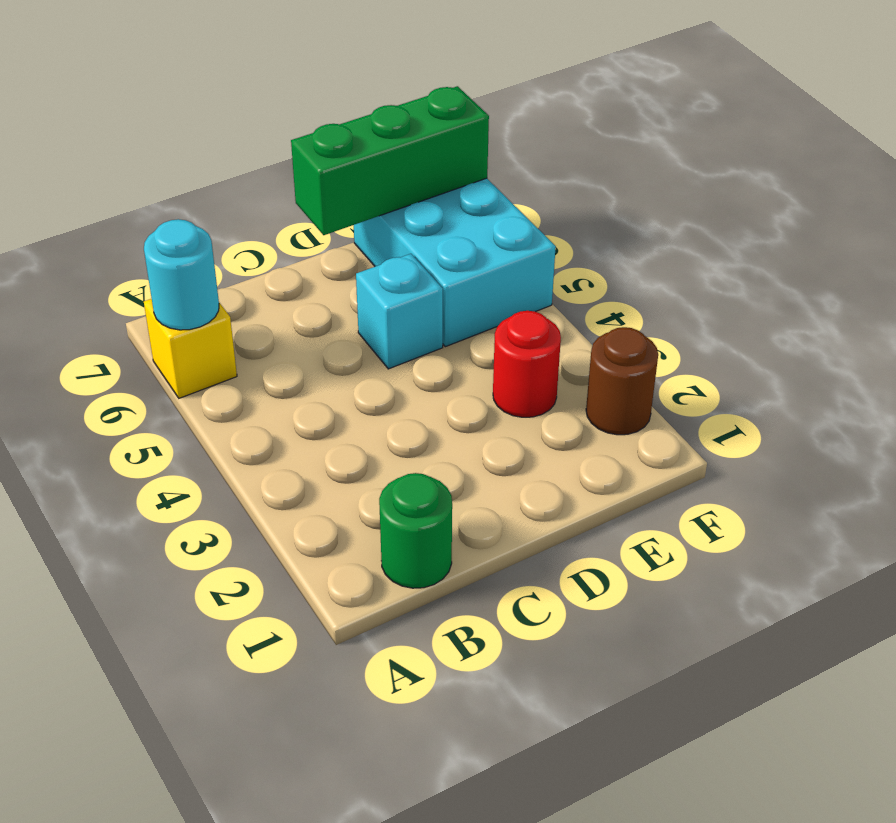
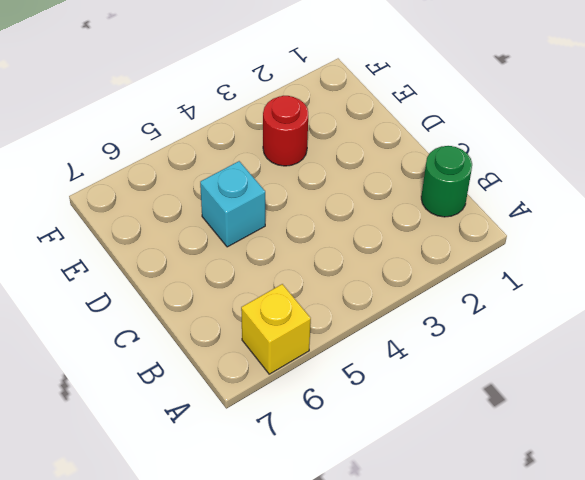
none -> cyan 2x3 brick [354,178,556,347]
none -> brown 1x1 round brick [586,327,658,435]

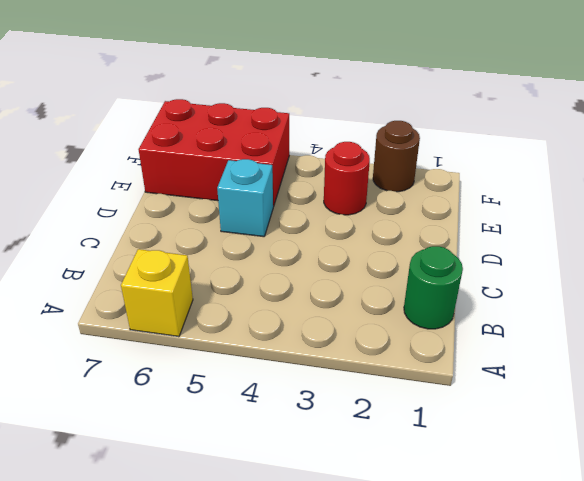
red 2x3 brick [139,99,289,207] -> cyan 2x3 brick [354,178,556,347]
none -> cyan 1x1 round brick [144,219,219,330]
none -> green 1x3 brick [291,86,489,235]

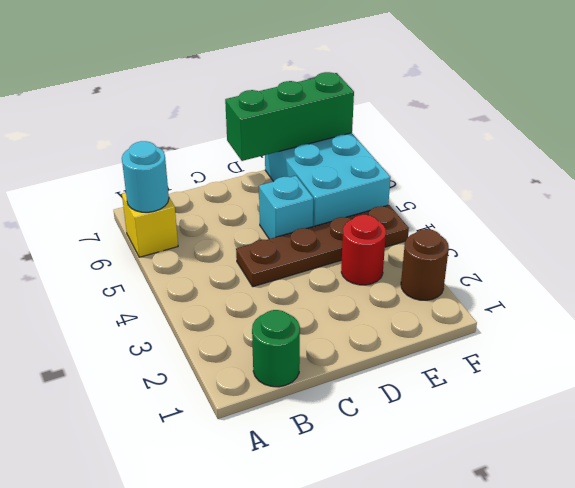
brown 1x4 plate [236,205,409,287] -> none

